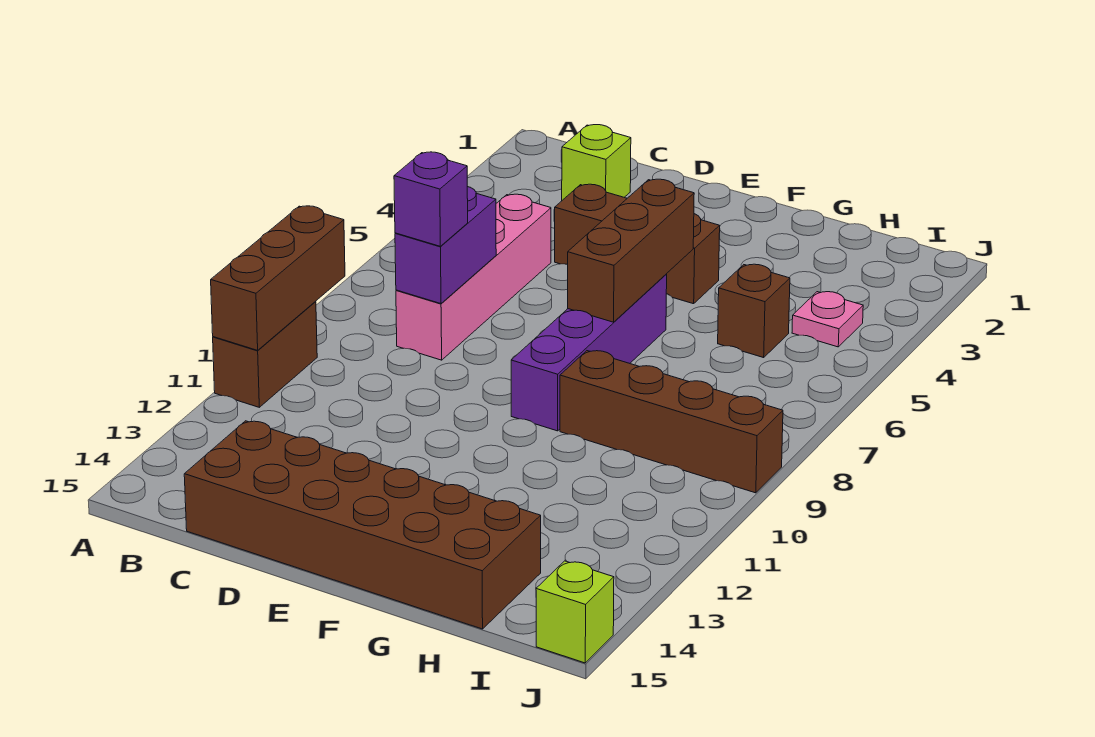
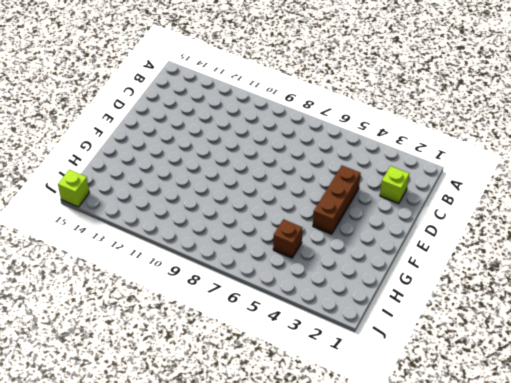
none -> brown 1x2 brick [213,301,317,407]
none -> pink 1x4 brick [396,194,551,360]
none -> brown 2x6 brick [184,421,541,629]

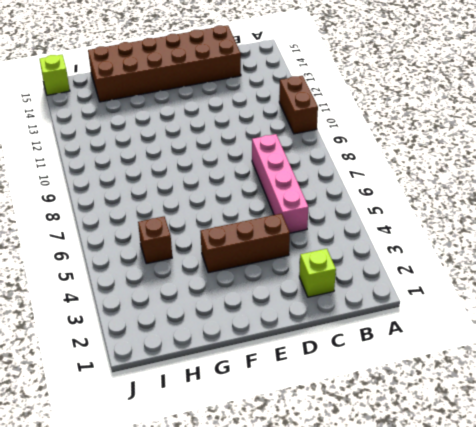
none -> purple 1x4 brick [511,274,667,431]
none -> brown 1x4 brick [560,351,783,493]
none -> pink 1x1 plate [792,292,863,347]

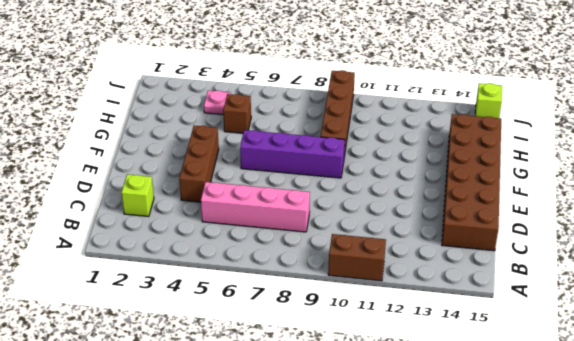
none -> brown 1x3 brick [211,206,345,350]
none -> purple 1x2 brick [395,187,496,304]
none -> brown 1x3 brick [568,179,694,322]

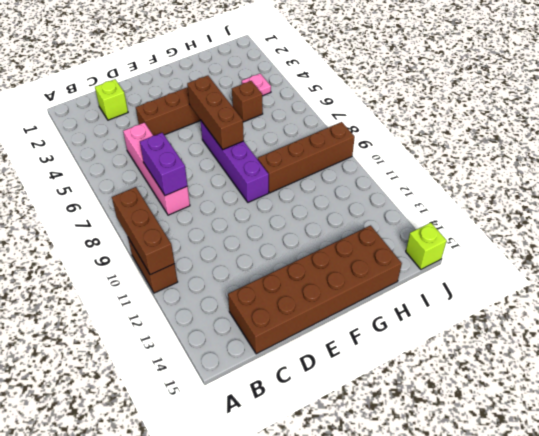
none -> purple 1x1 brick [394,152,468,246]

